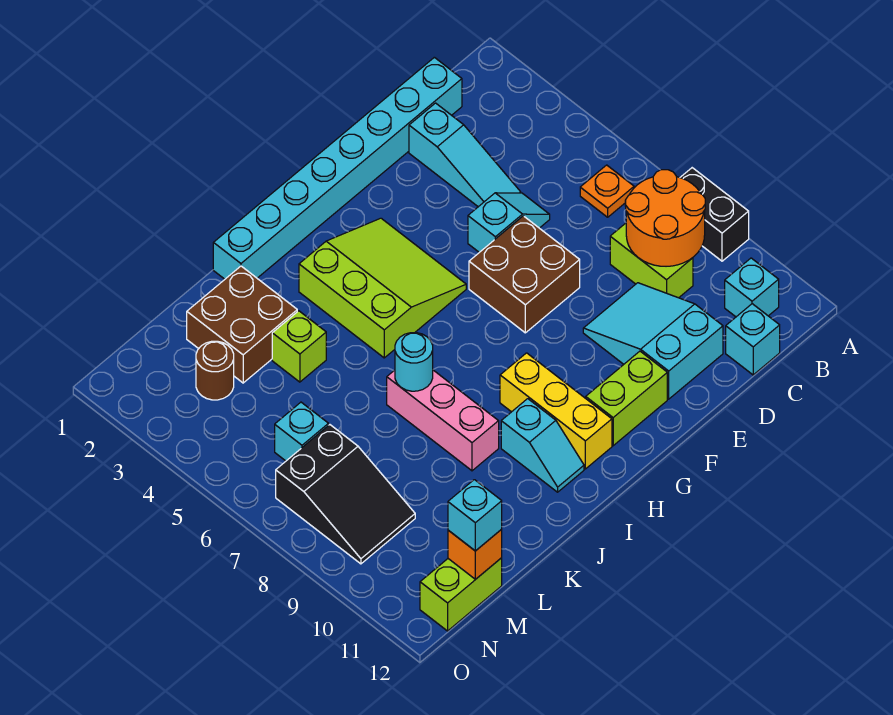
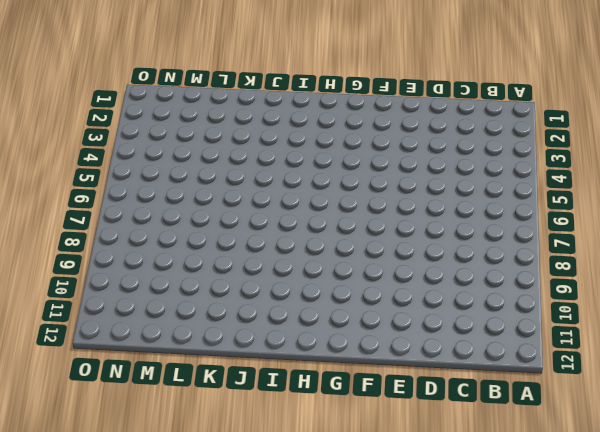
none -> black 1x2 brick [680,168,749,261]
none -> orange 1x1 plate [580,165,634,217]
none -> cyan 1x1 brick [725,258,779,317]

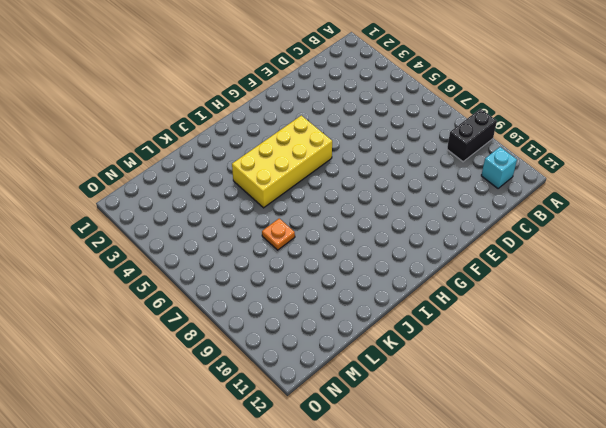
black 1x2 brick [447,109,497,162] -> black 1x2 brick turned to [680,168,749,261]
yellow 2x4 brick [232,115,332,208] -> lime 3x3 slope [299,218,466,358]
orange 1x1 plate [262,218,295,250] -> orange 1x1 plate moved to [580,165,634,217]
none -> cyan 1x8 brick [213,57,462,279]
none -> lime 1x2 brick [610,223,693,298]
none -> cyan 1x1 brick [726,304,780,375]

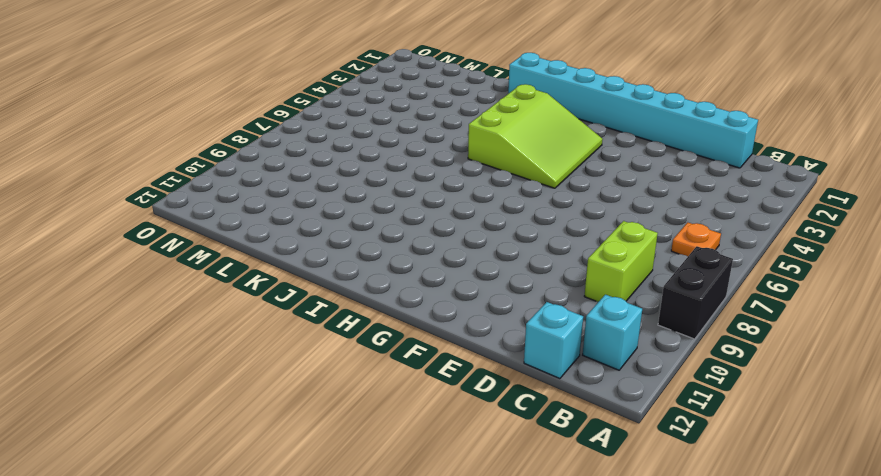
none -> cyan 1x3 slope [409,103,521,207]
none -> cyan 1x2 slope [468,193,550,252]
none -> cyan 2x3 slope [583,283,723,399]

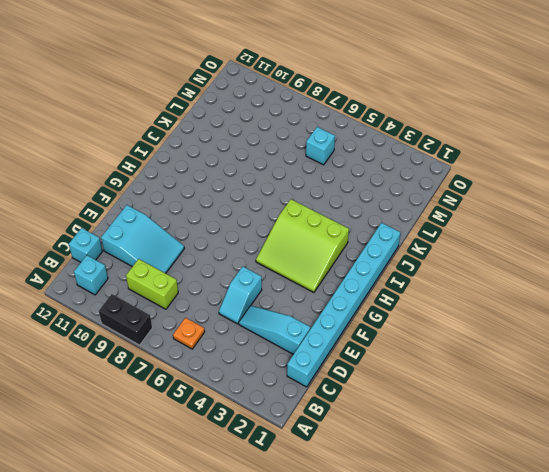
none -> brown 2x2 brick [469,216,580,333]
none -> lime 1x2 brick [586,351,667,446]
none -> yellow 1x3 brick [500,353,612,469]

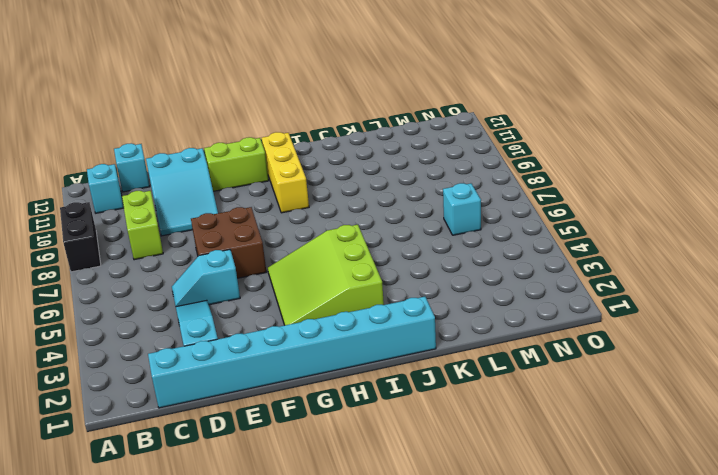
none -> orange 1x1 plate [580,165,634,217]
none -> cyan 1x2 slope [501,399,584,492]
none -> pink 1x3 brick [387,370,499,471]

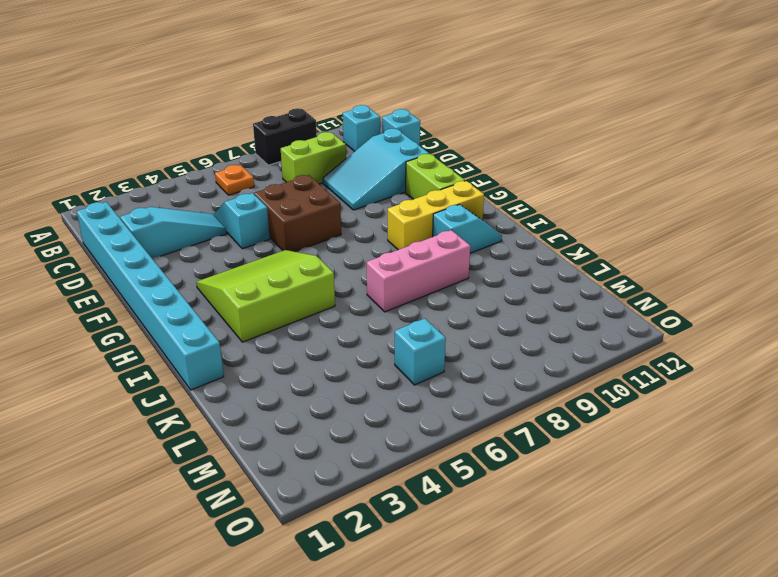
none -> brown 2x2 brick [187,266,297,383]
none -> lime 1x1 brick [272,311,326,382]
none -> brown 1x1 round brick [196,341,234,400]

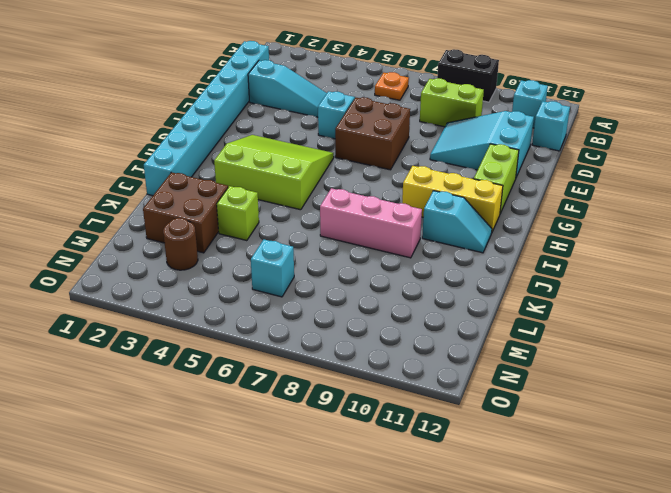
none -> black 2x3 slope [276,425,415,564]
none -> lime 1x2 brick [420,558,502,631]
none -> orange 2x2 round brick [625,170,705,266]

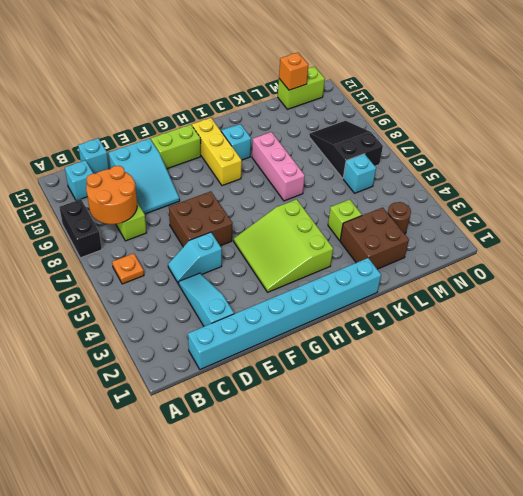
none -> cyan 1x1 round brick [395,333,433,391]
none -> cyan 1x1 brick [448,480,502,551]

